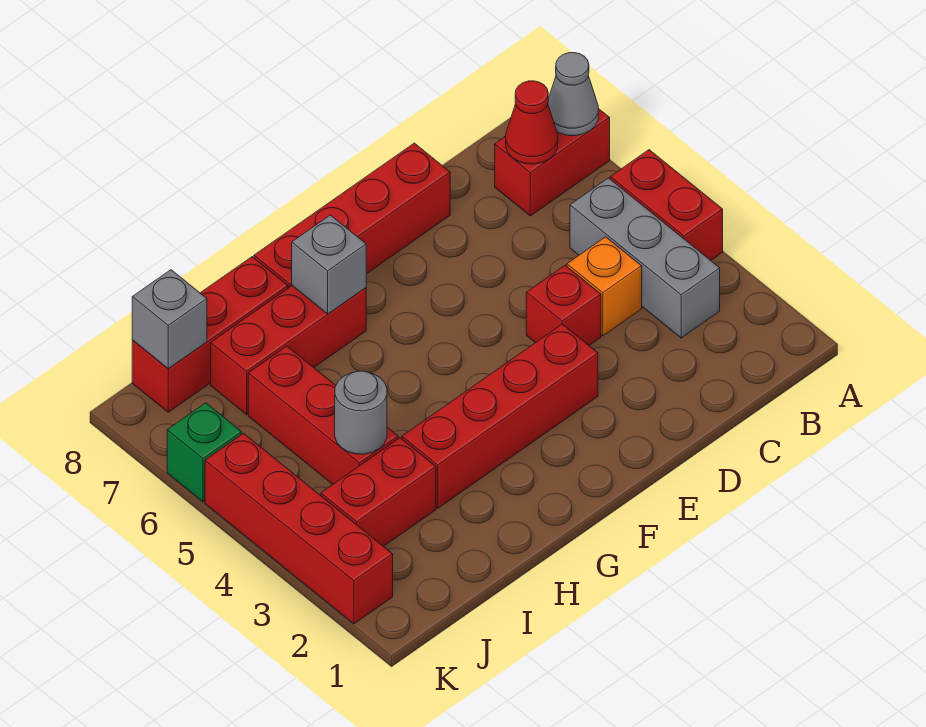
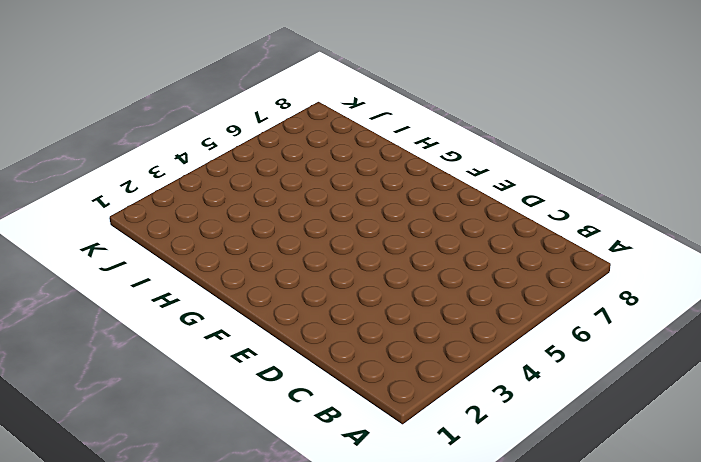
none -> red 1x2 brick [610,150,723,260]
none -> red 1x2 brick [495,109,610,216]
none -> grey 1x3 brick [570,178,720,338]

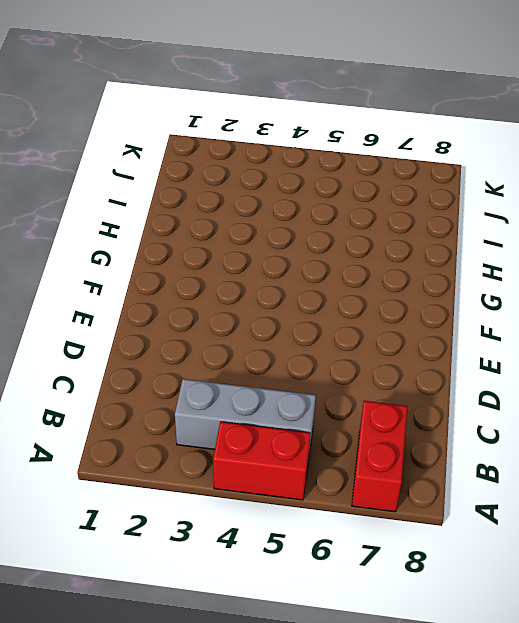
none -> orange 1x1 brick [567,237,642,336]
none -> red 1x1 brick [526,265,601,345]
none -> red 1x4 brick [254,143,450,288]

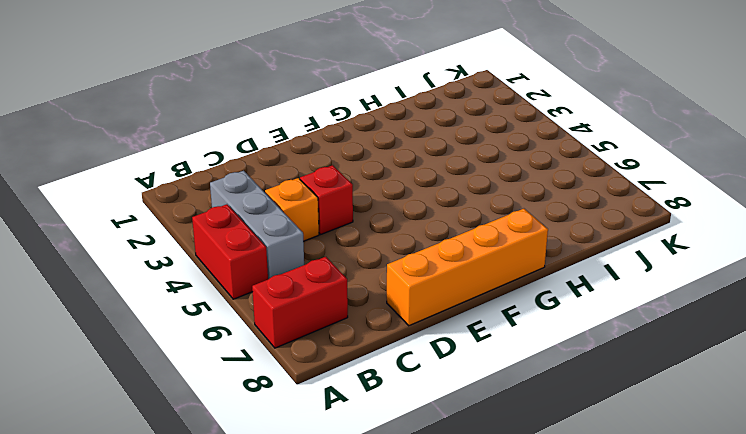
orange 1x4 brick [387,209,548,326] -> red 1x4 brick [254,143,450,288]
none -> red 1x4 brick [402,324,598,508]
none -> red 1x3 brick [211,286,366,414]
none -> red 1x3 brick [132,257,288,412]

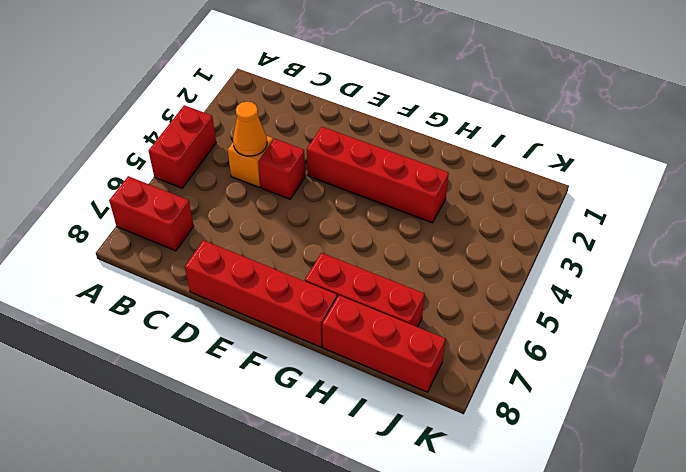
orange 1x1 cone [233,102,267,156] -> none
none -> grey 1x3 brick [570,178,720,338]
none -> red 1x2 brick [321,438,436,546]
none -> red 1x3 brick [248,346,398,484]

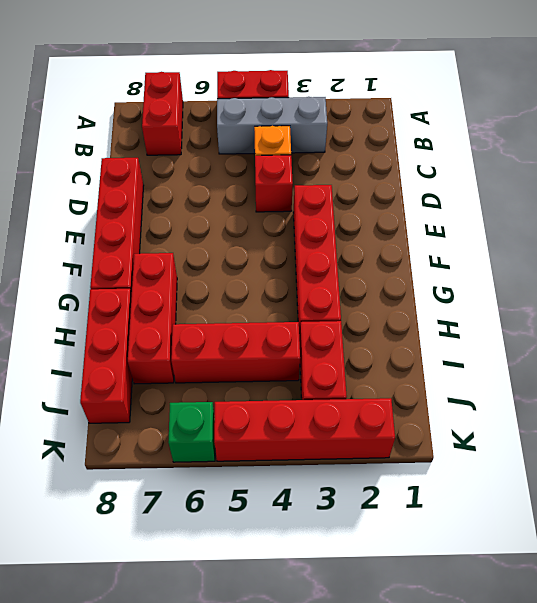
none -> grey 1x1 cone [548,53,598,136]
none -> red 1x1 cone [506,81,558,164]
none -> grey 1x1 brick [292,215,366,314]

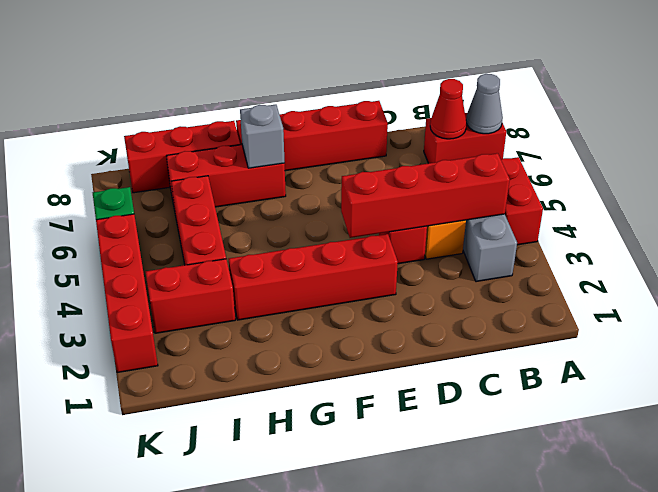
red 1x4 brick [341,153,510,238] -> none
none -> grey 1x1 round brick [335,371,387,454]
none -> grey 1x1 brick [132,270,207,368]

